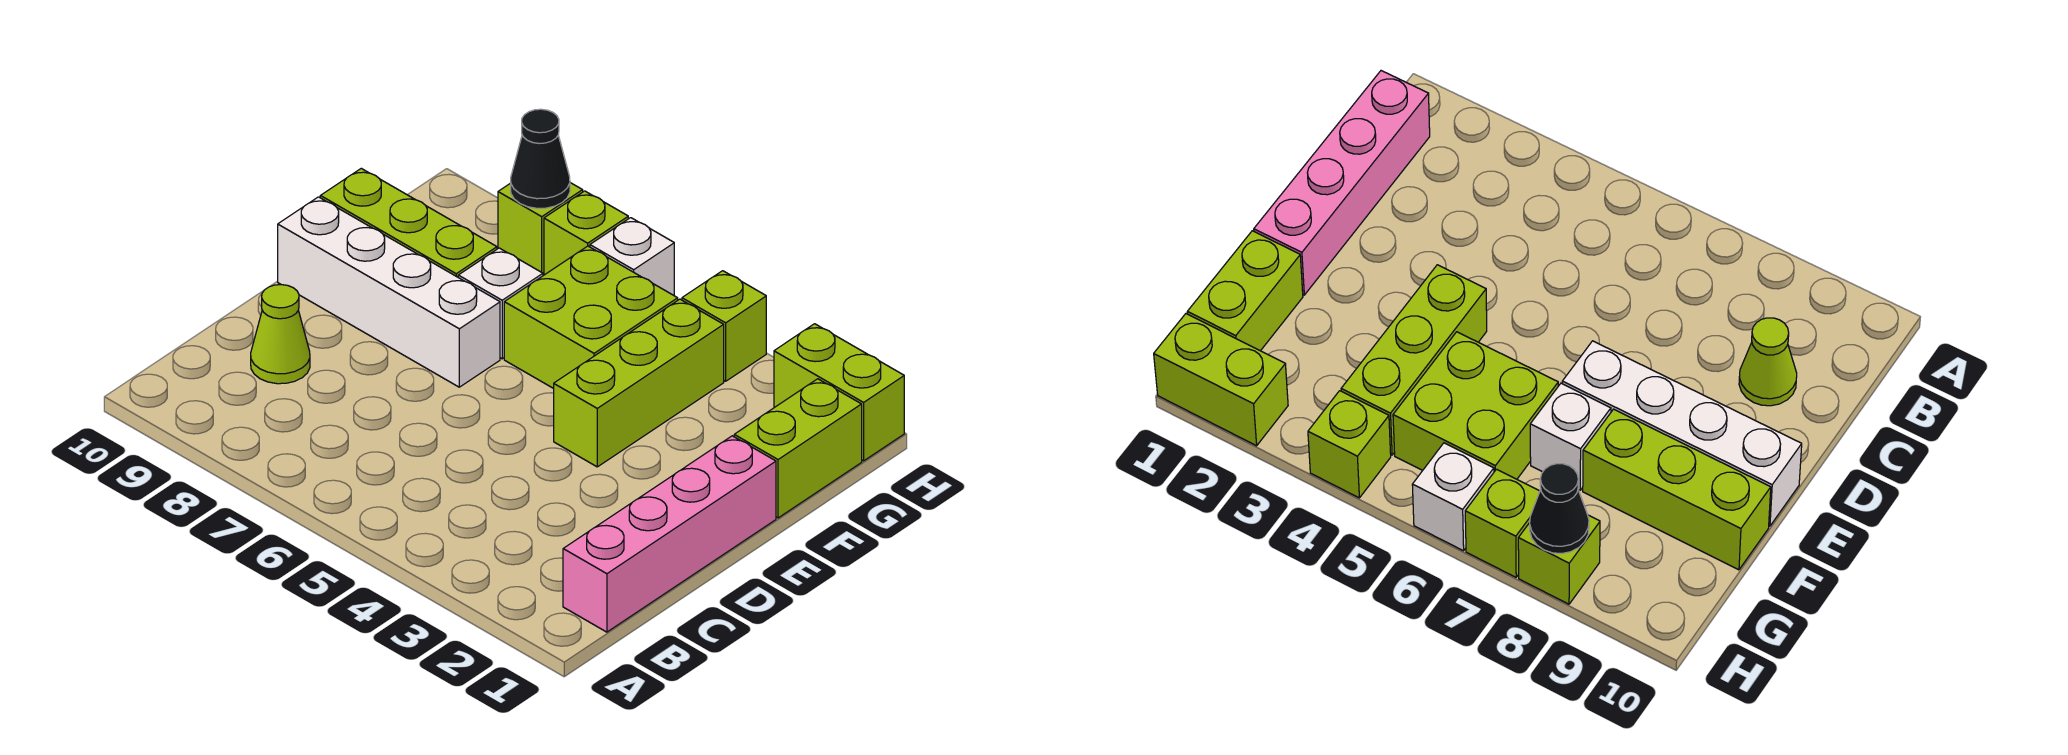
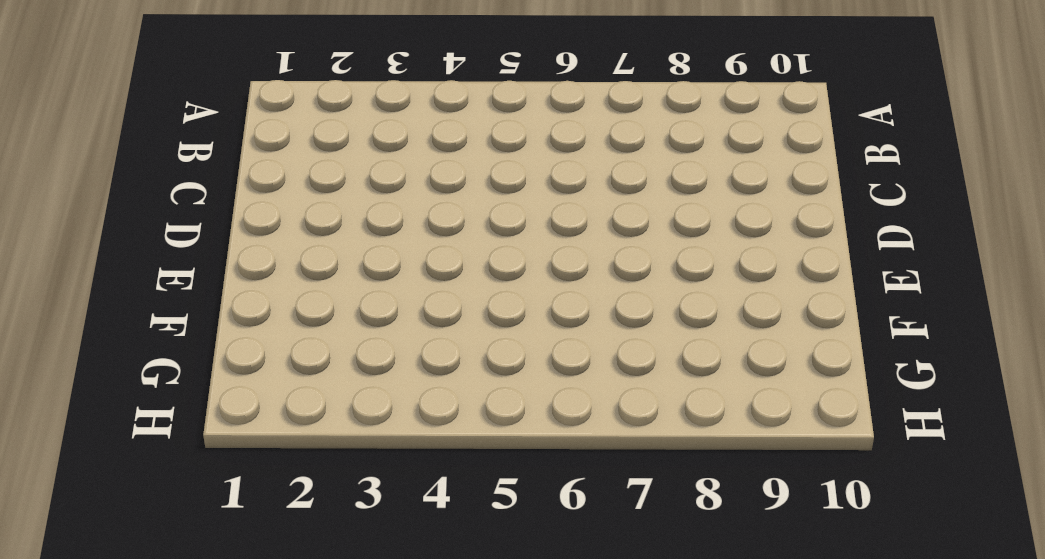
none -> pink 1x4 brick [563,436,776,632]
none -> lime 1x1 cone [251,285,310,384]
none -> lime 1x3 brick [554,299,724,467]

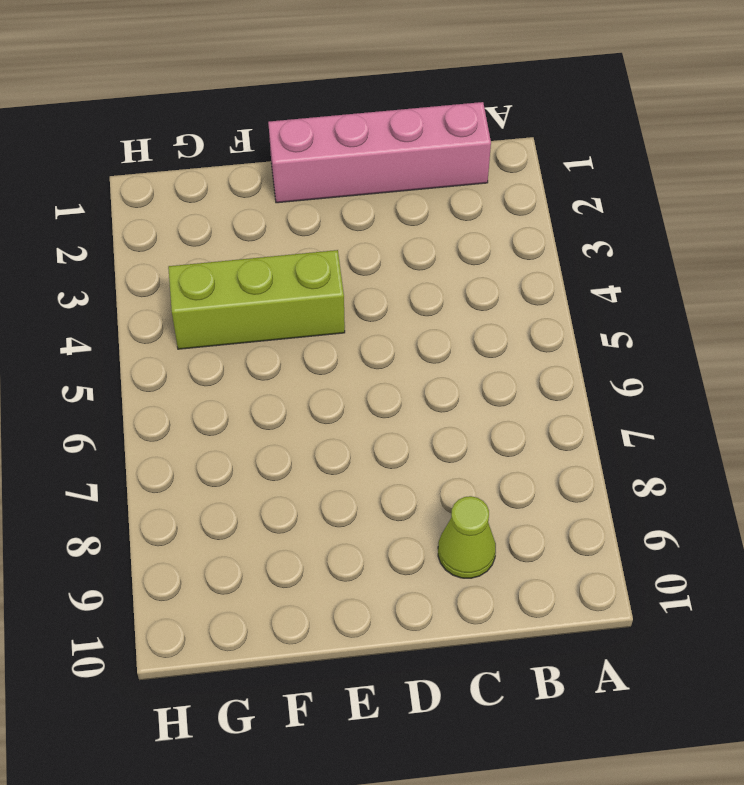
none -> white 1x4 brick [278,197,500,387]
none -> lime 1x2 brick [734,379,862,518]
none -> lime 2x2 brick [504,246,678,389]

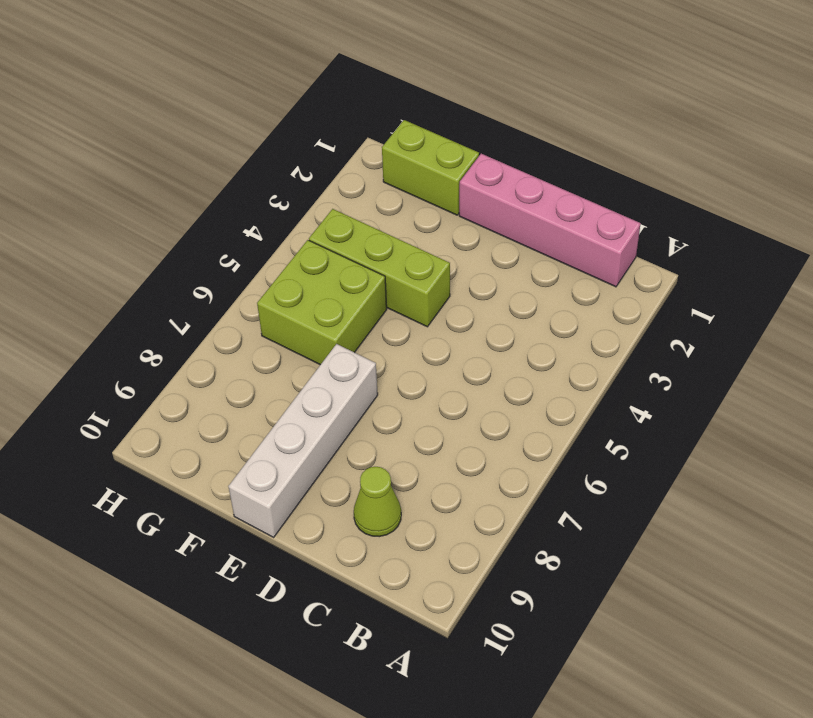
none -> white 1x1 brick [458,248,543,359]
none -> lime 1x3 brick [320,168,497,277]
none -> lime 1x2 brick [774,324,904,461]

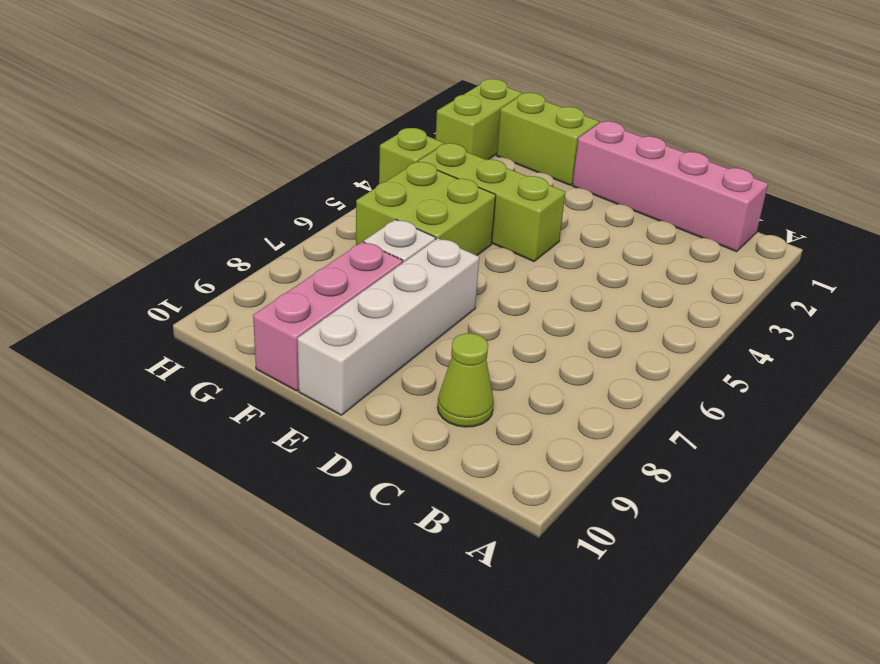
pink 1x3 brick [253,242,403,391] -> lime 1x3 brick [320,168,497,277]
none -> white 1x1 brick [590,218,674,295]
none -> lime 1x1 brick [544,191,628,275]
none -> lime 1x1 brick [498,183,583,274]

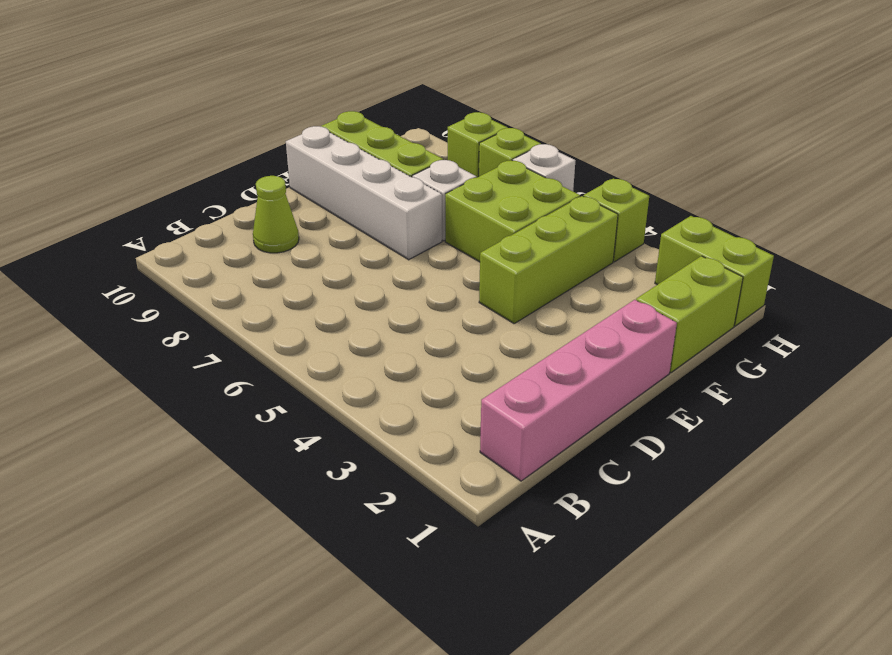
none -> black 1x1 cone [511,109,570,208]

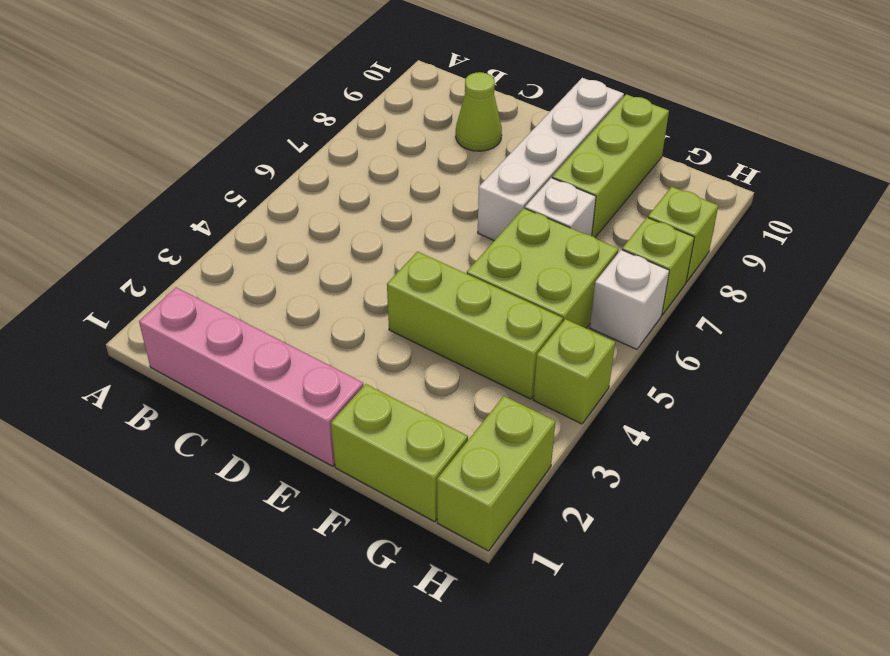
none -> black 1x1 cone [511,109,570,208]

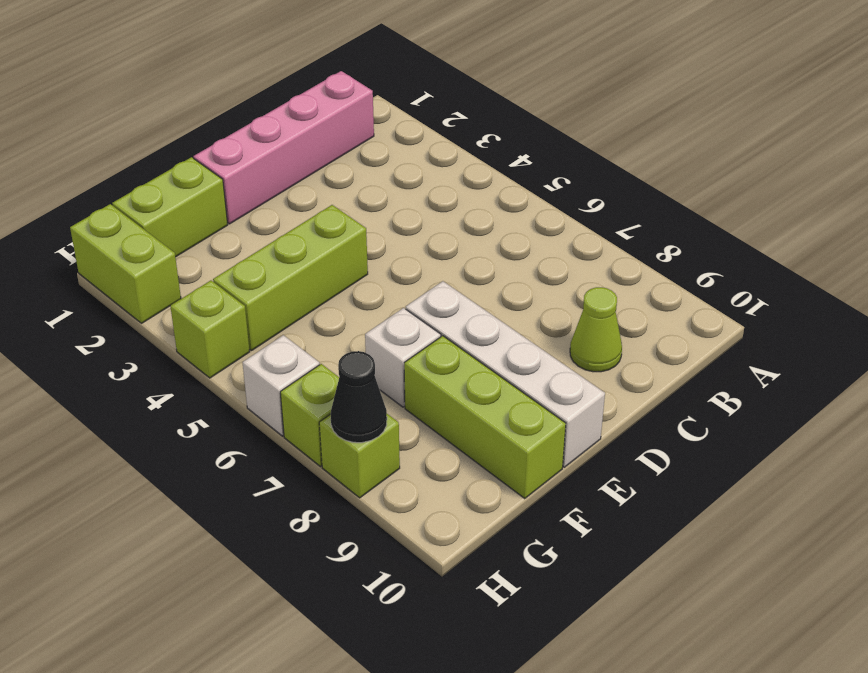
none -> lime 2x2 brick [504,246,678,389]

